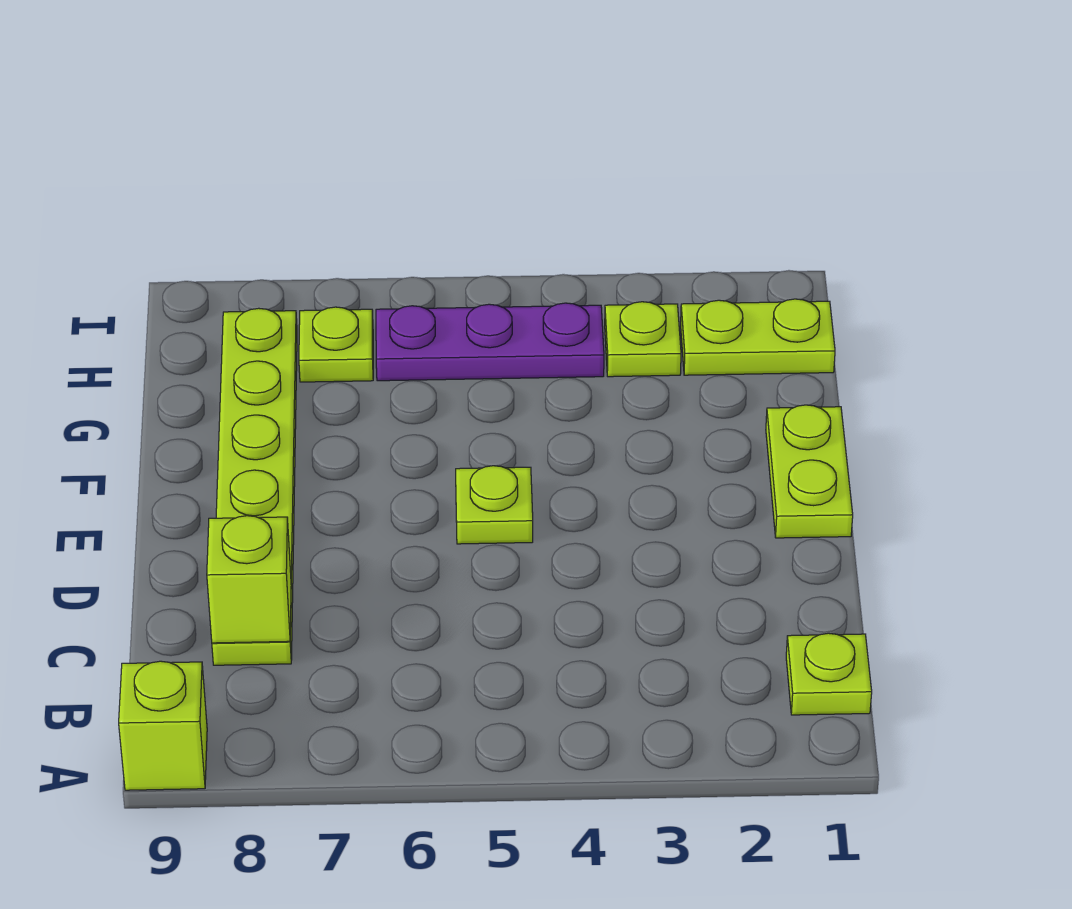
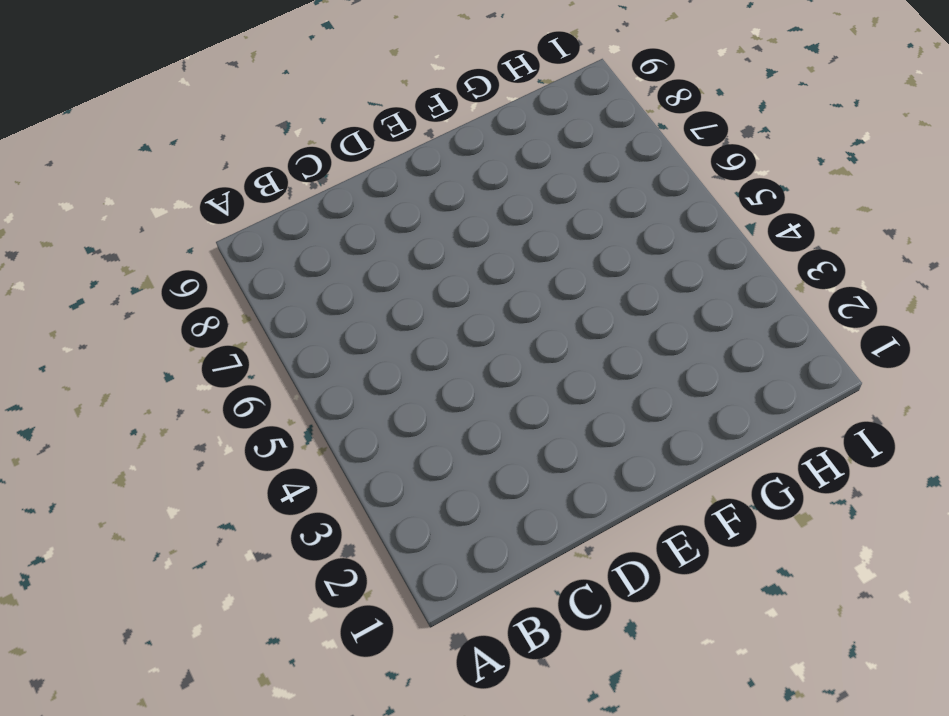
none -> lime 1x1 brick [119,661,207,790]
none -> lime 1x1 plate [786,633,872,715]

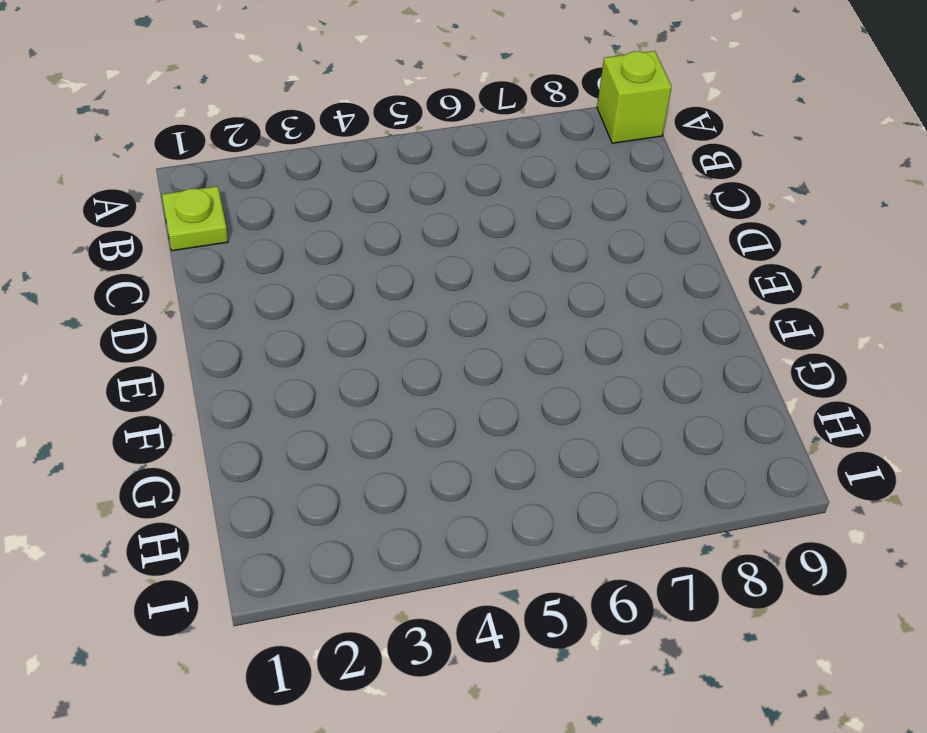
none -> lime 1x6 plate [212,308,297,665]
none -> lime 1x2 plate [766,405,853,538]

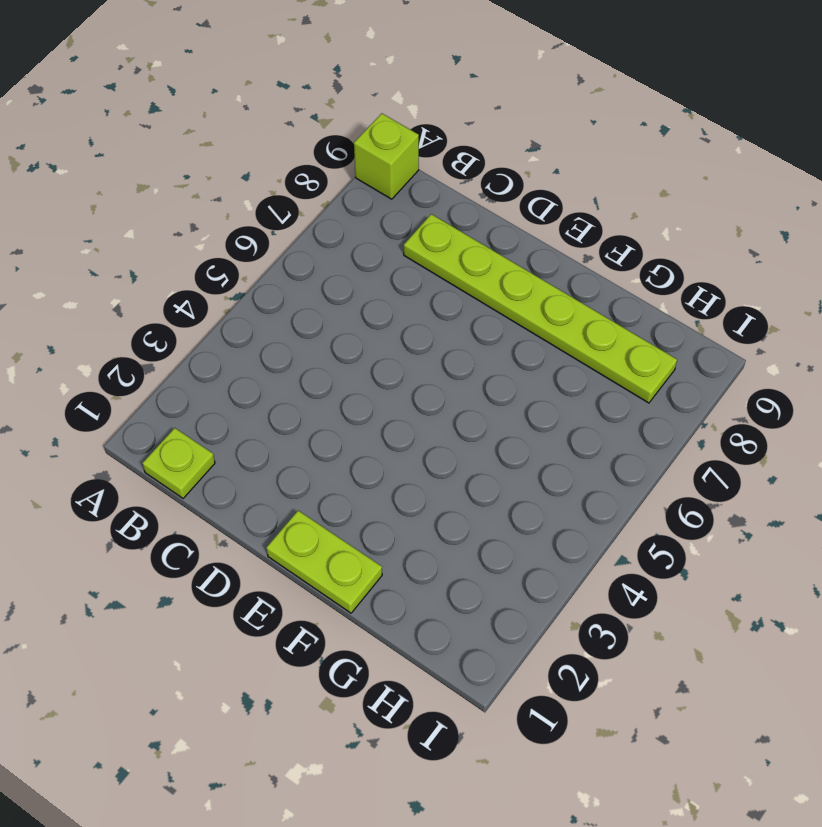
none -> lime 1x1 plate [456,466,533,544]
none -> lime 1x2 plate [681,299,835,375]

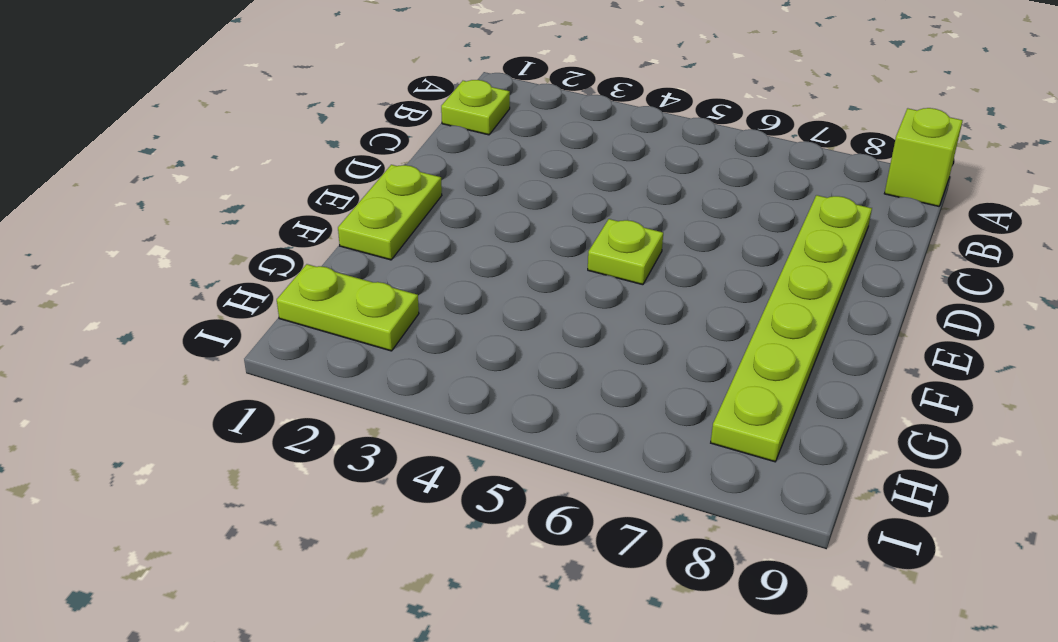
none -> lime 1x1 plate [605,302,681,377]
none -> purple 1x3 plate [376,303,604,381]

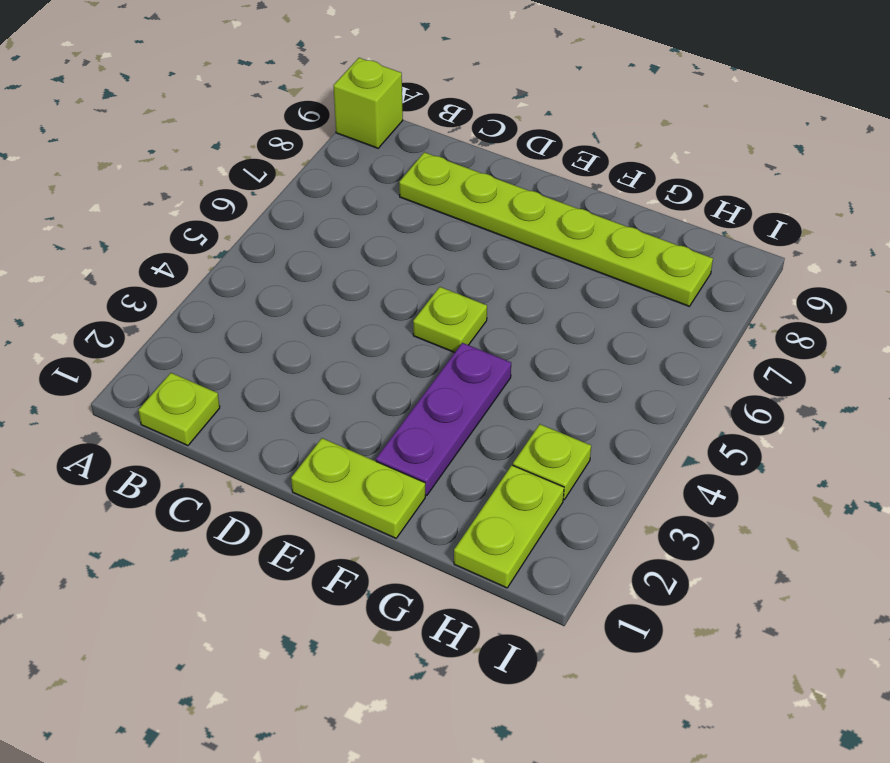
purple 1x3 plate [376,343,511,495] -> purple 1x3 plate moved to [376,303,604,381]
none -> lime 1x1 plate [299,307,373,382]
none -> lime 1x1 brick [207,516,291,643]

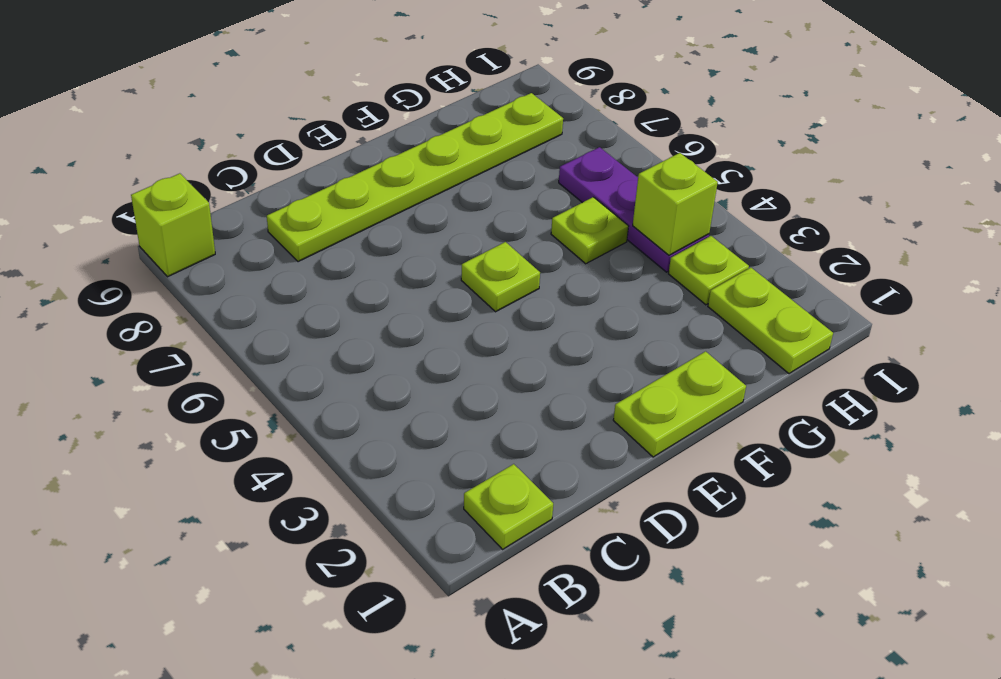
lime 1x1 plate [551,197,629,264] -> lime 1x1 plate moved to [299,307,373,382]
lime 1x1 brick [633,153,718,255] -> lime 1x1 brick moved to [207,516,291,643]

